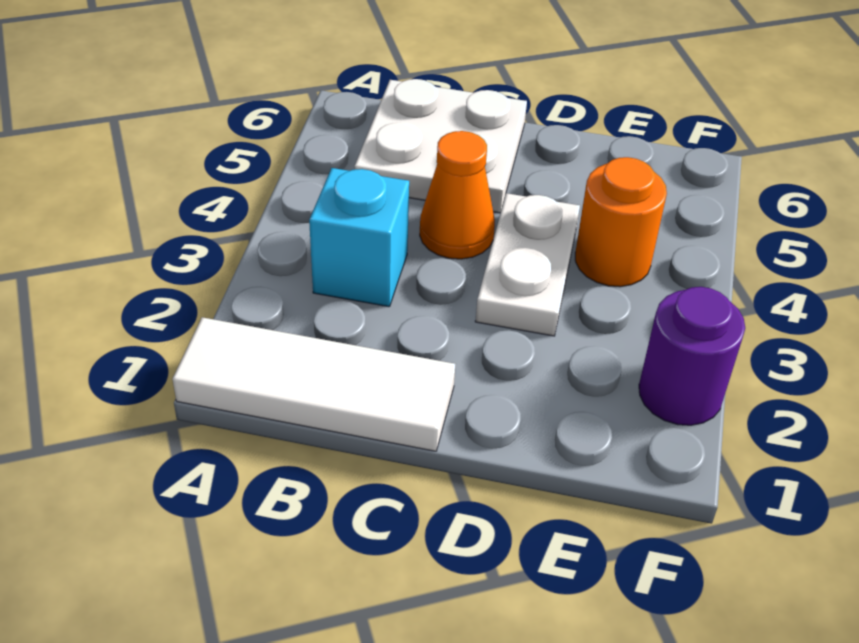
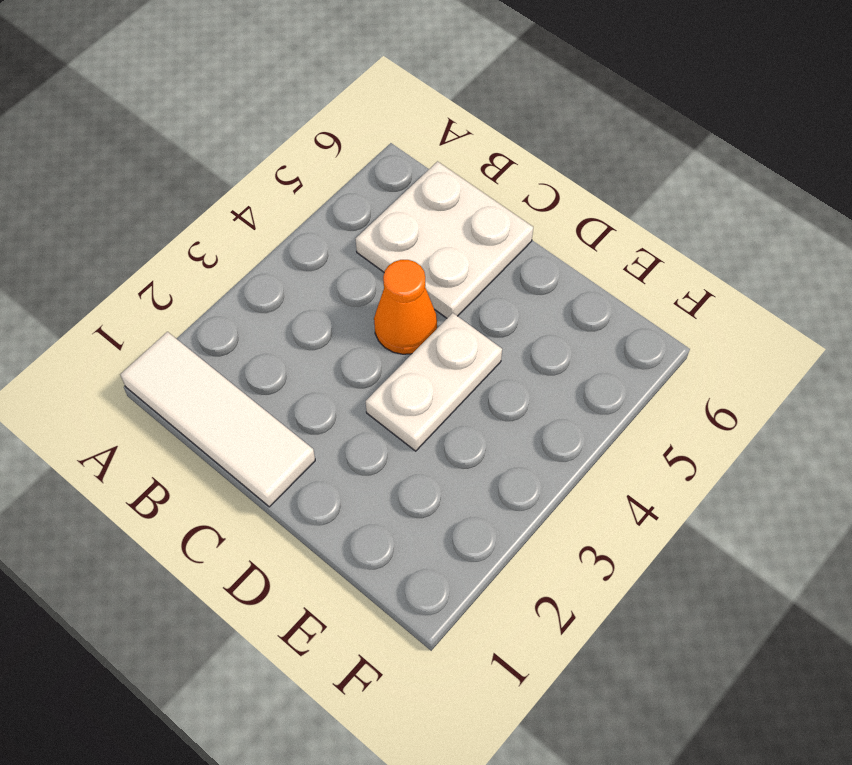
none -> cyan 1x1 brick [309,168,409,307]
none -> orange 1x1 round brick [575,157,667,287]

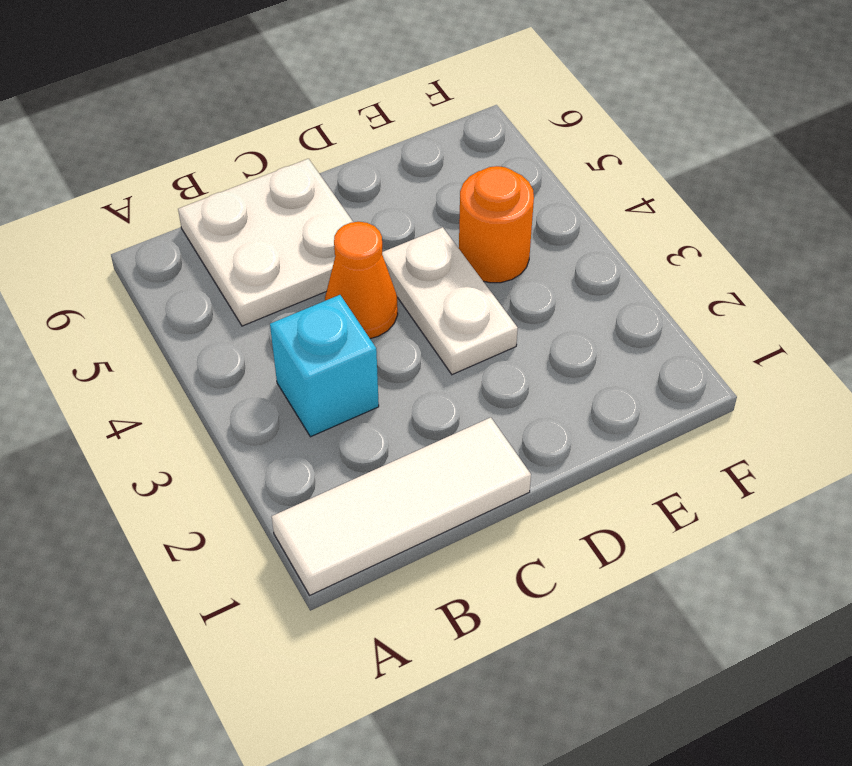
none -> purple 1x1 round brick [639,287,745,425]

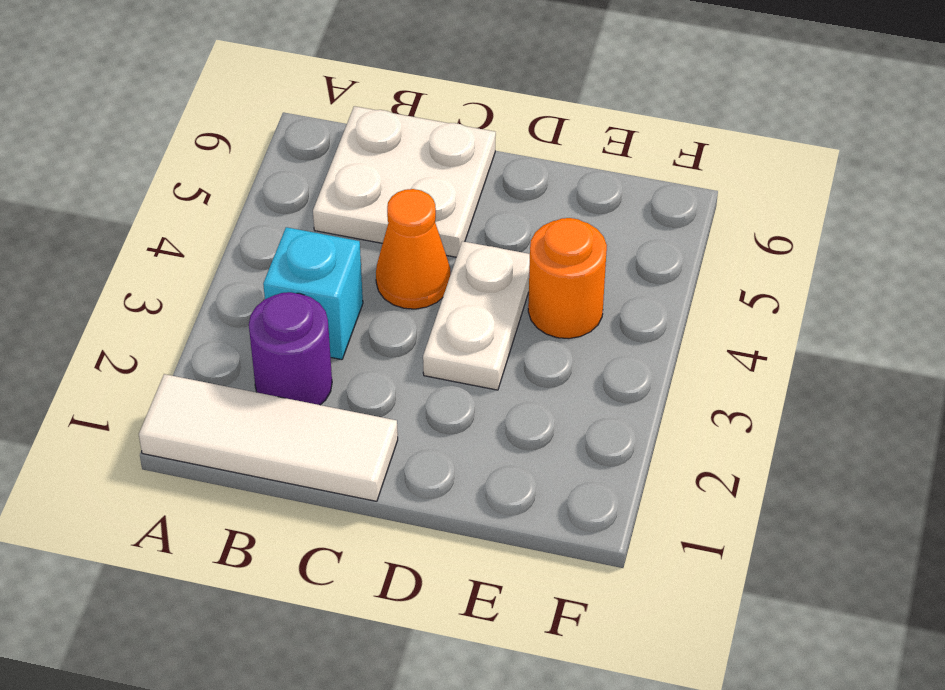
purple 1x1 round brick [249,292,332,405] -> purple 1x1 round brick moved to [639,287,745,425]

